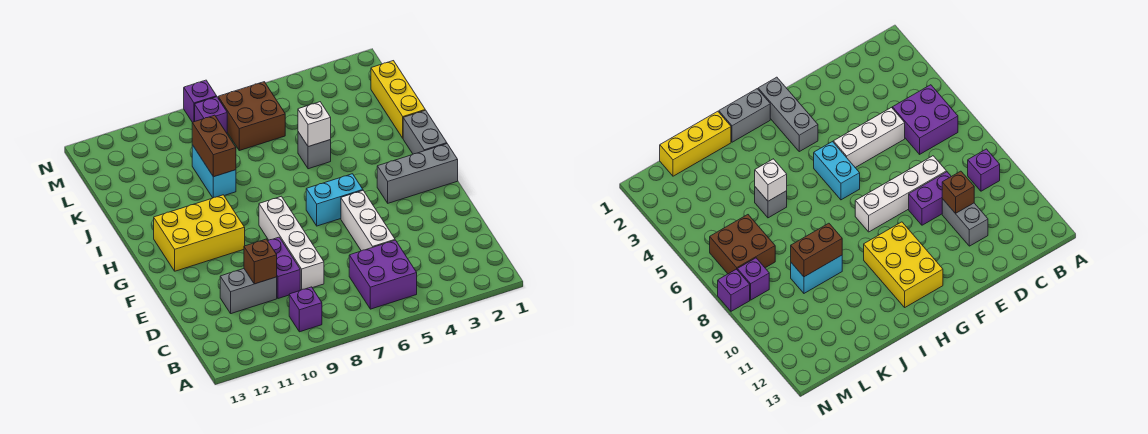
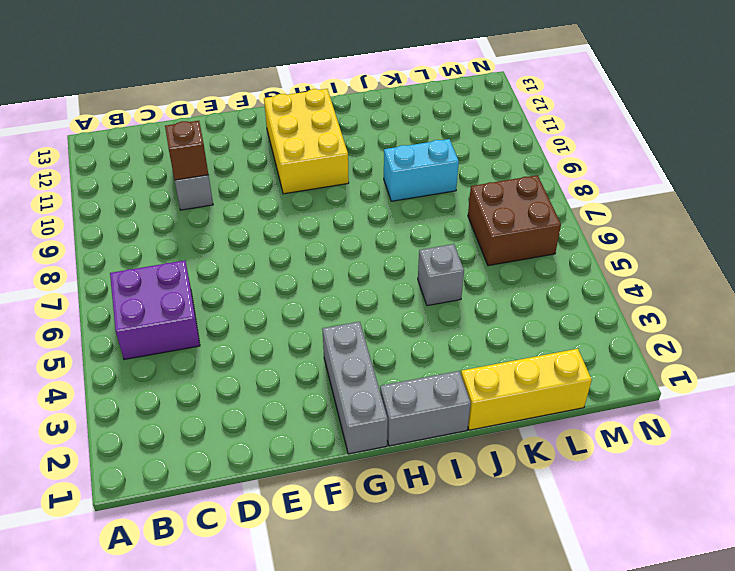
none -> purple 1x1 brick [289,287,322,332]
none -> white 1x3 brick [341,191,395,251]
none -> white 1x4 brick [259,196,324,290]

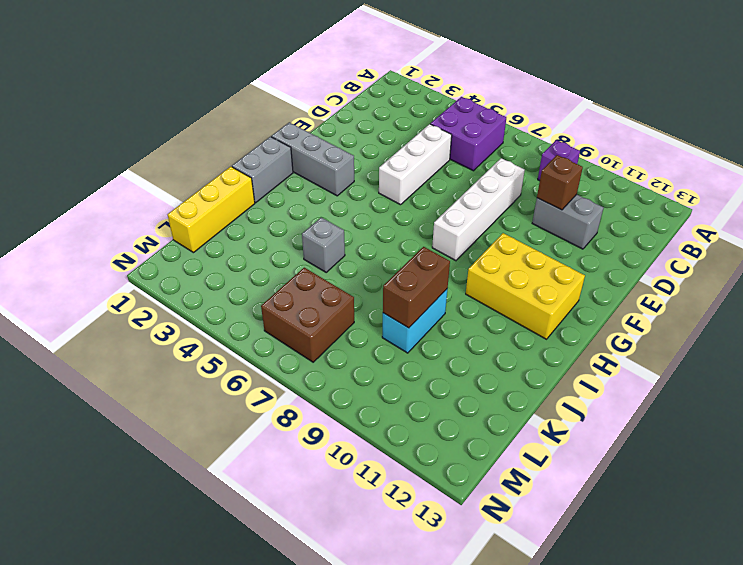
none -> purple 1x2 brick [268,237,300,299]
none -> cyan 1x2 brick [306,174,363,226]
none -> purple 1x1 brick [195,97,227,133]

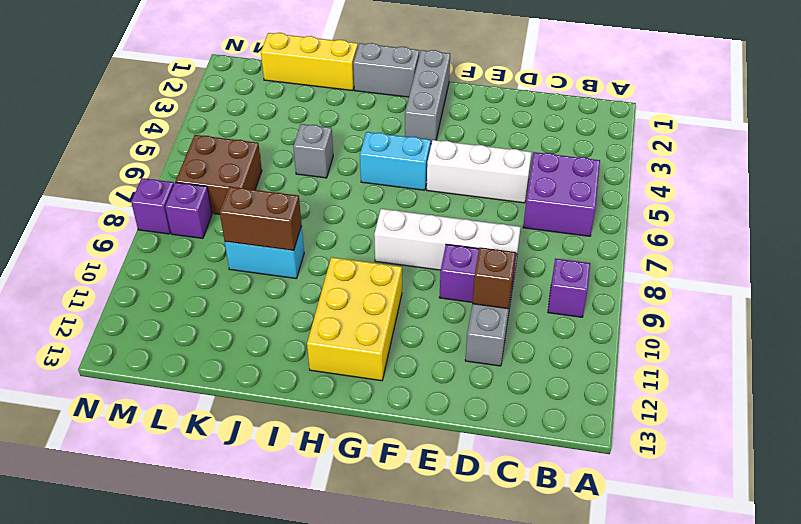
cyan 1x2 brick [360,132,431,190] -> cyan 1x2 brick turned to [306,174,363,226]
none -> white 1x1 brick [298,102,331,147]

